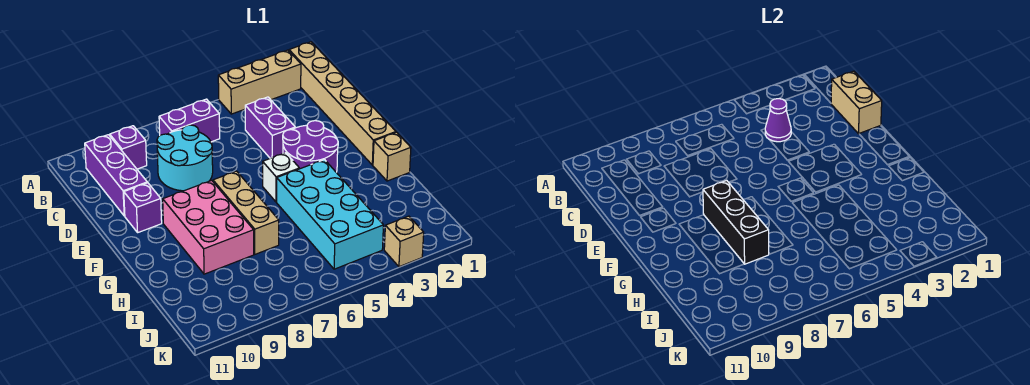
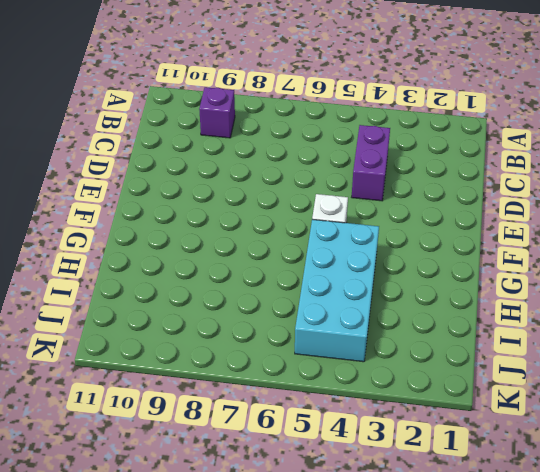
none -> tan 1x6 brick [289,42,396,165]
none -> tan 1x3 brick [218,50,301,114]
none -> purple 1x2 brick [159,99,220,142]

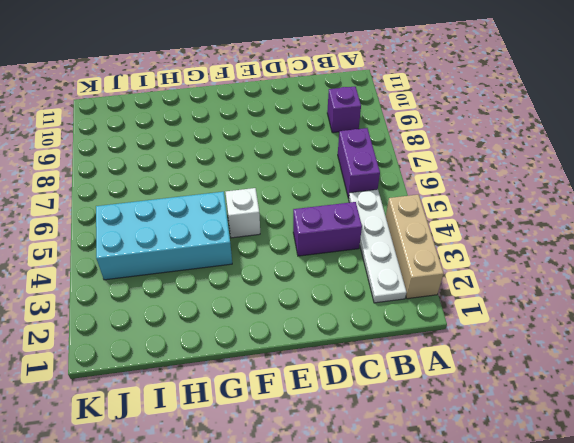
white 1x4 plate [349,190,406,303] -> none
none -> tan 1x6 brick [289,42,396,165]
none -> purple 1x3 brick [85,135,147,216]
none -> cyan 2x2 round brick [157,125,213,191]

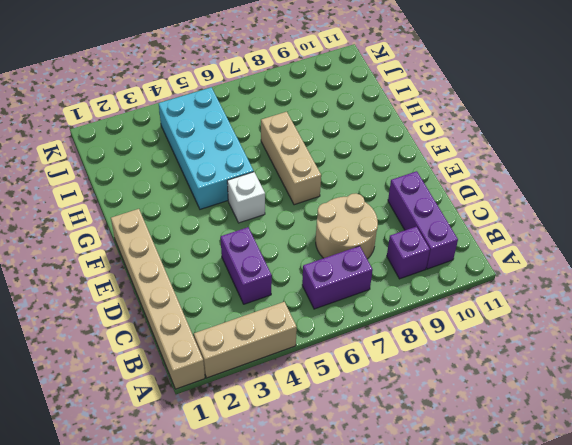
tan 2x2 round brick [316,194,378,259] -> cyan 2x2 round brick [157,125,213,191]
none -> purple 2x2 round brick [283,121,338,172]
none -> purple 1x1 brick [124,183,162,232]
none -> pink 2x3 brick [163,180,254,274]

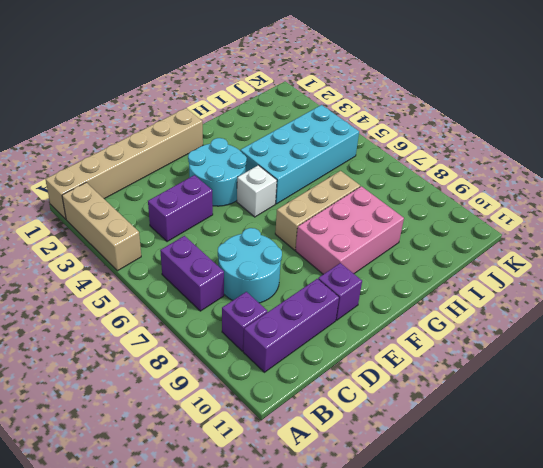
cyan 2x2 round brick [188,138,247,206] -> purple 2x2 round brick [283,121,338,172]
none -> tan 1x1 brick [373,132,411,181]
none -> tan 1x1 brick [384,216,424,267]
none -> tan 1x2 brick [831,71,882,134]

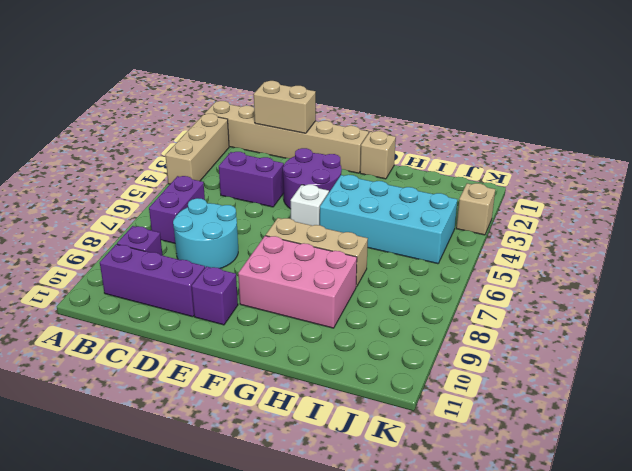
none -> purple 1x1 cone [765,99,791,142]
none -> black 1x3 brick [703,180,769,264]

